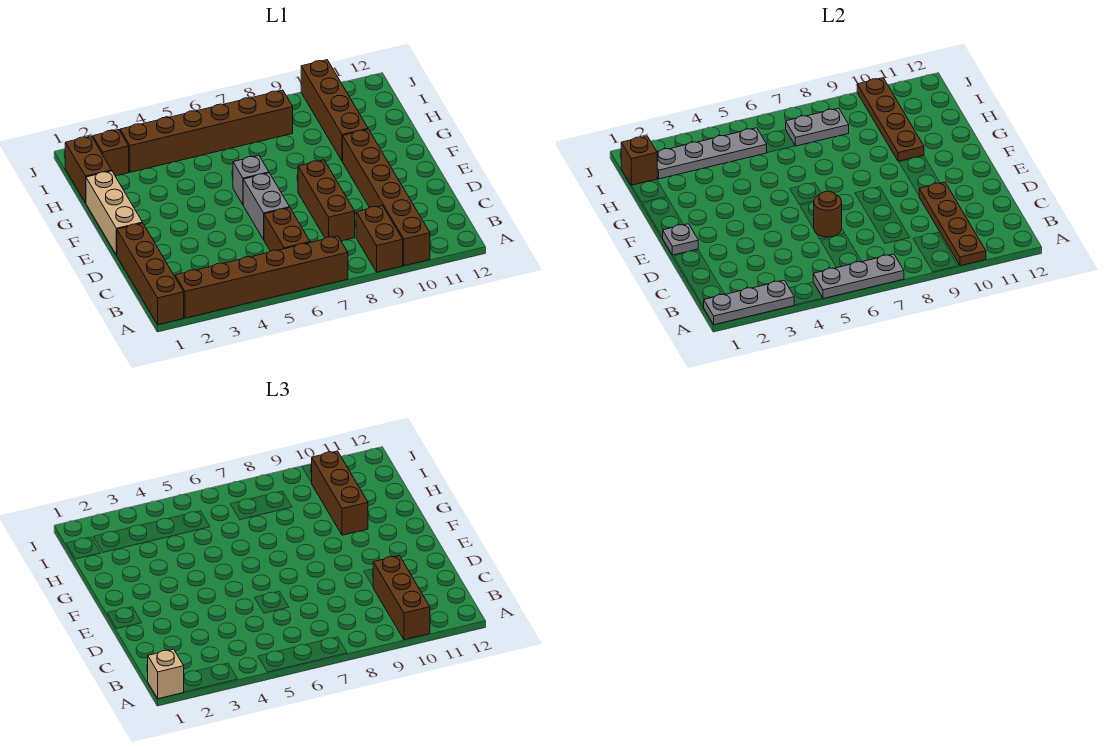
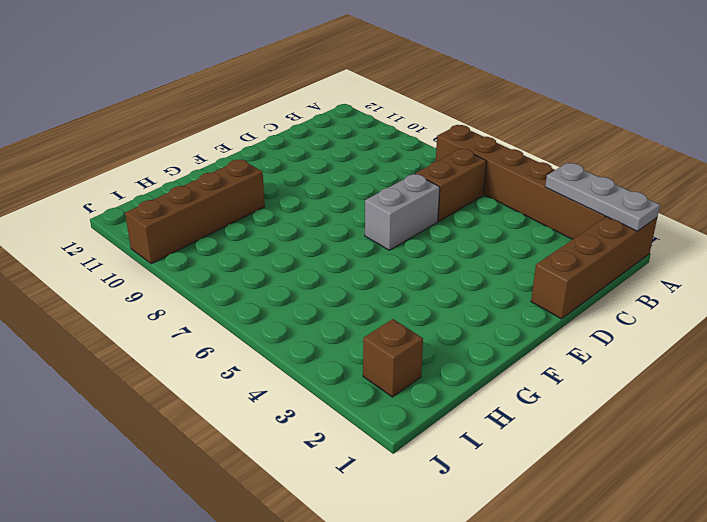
none -> brown 1x2 brick [356,206,403,272]
none -> brown 1x6 brick [343,129,430,266]
none -> brown 1x3 brick [298,160,355,241]

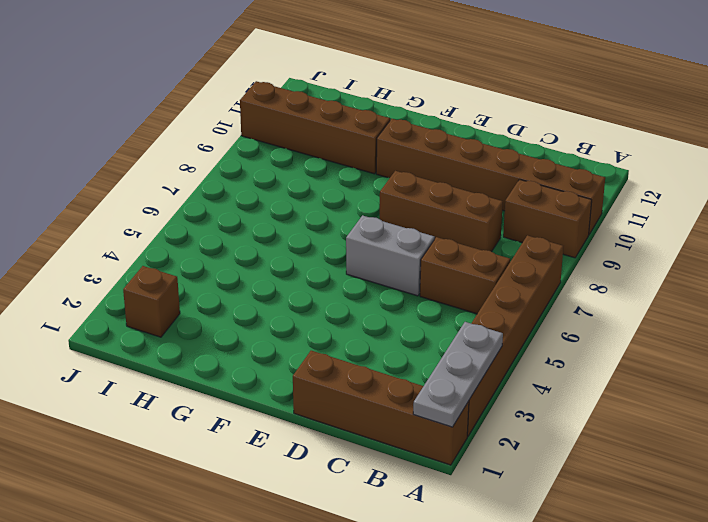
none -> tan 1x3 brick [86,171,142,255]
none -> grey 1x1 brick [233,156,269,204]
none -> brown 1x2 brick [65,136,112,203]

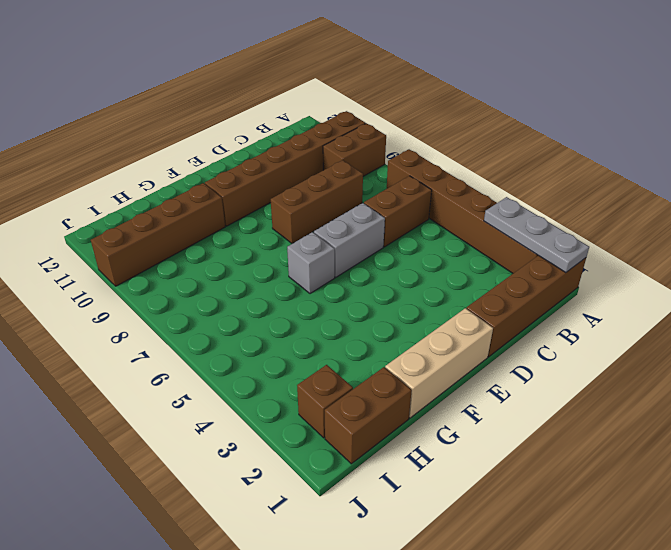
none -> brown 1x6 brick [120,90,293,172]
none -> grey 1x3 plate [813,254,904,299]
none -> brown 1x4 plate [919,182,986,266]

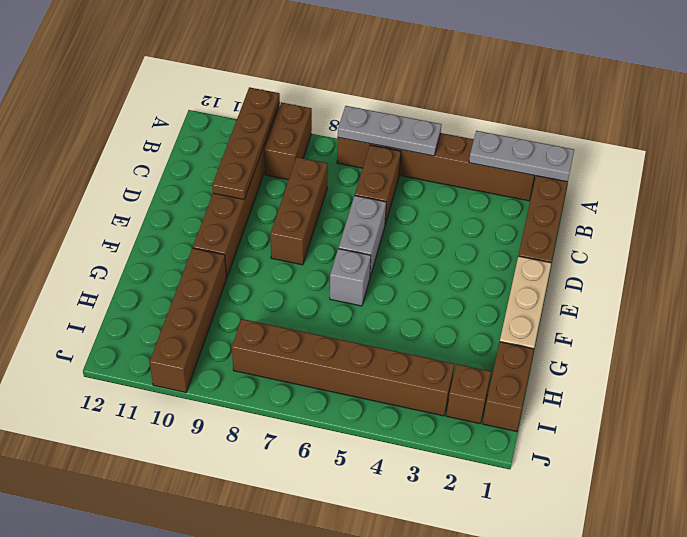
none -> brown 1x1 round brick [813,191,842,237]
none -> grey 1x1 plate [663,224,698,255]
none -> brown 1x4 plate [857,78,924,161]

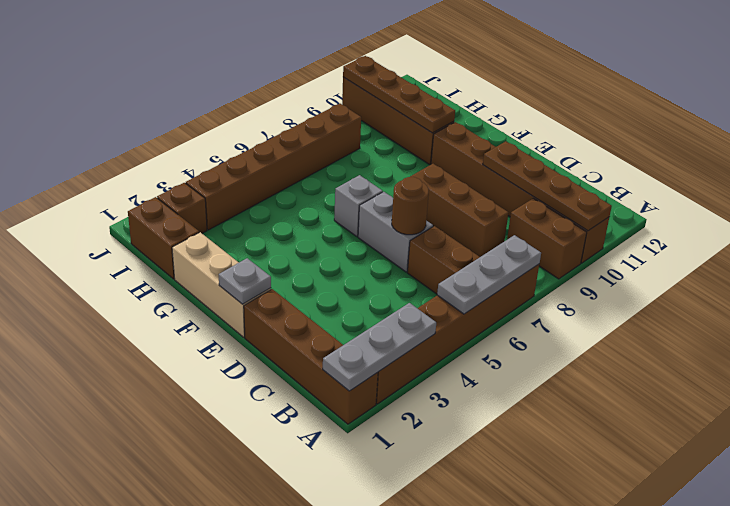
none -> brown 1x1 brick [621,136,657,186]
none -> grey 1x4 plate [657,128,767,179]
none -> grey 1x2 plate [786,108,849,146]

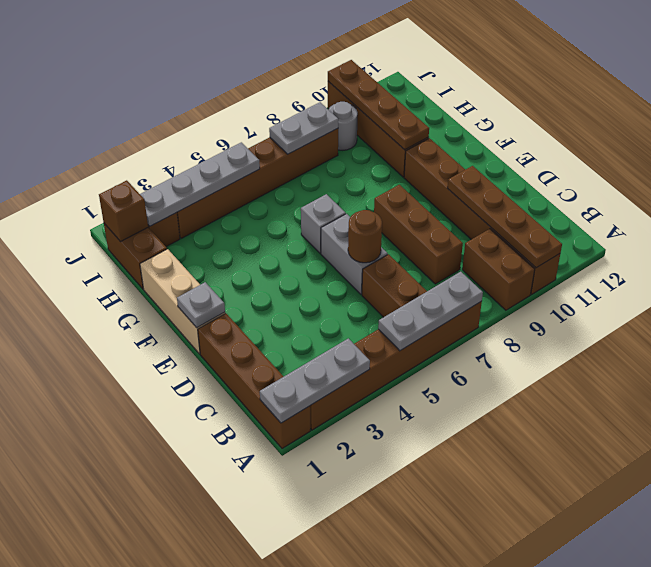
grey 1x1 round brick [328,102,358,150] -> none
none -> tan 1x1 brick [148,649,184,699]
none -> brown 1x3 brick [373,556,430,640]
none -> brown 1x3 brick [311,451,368,535]

